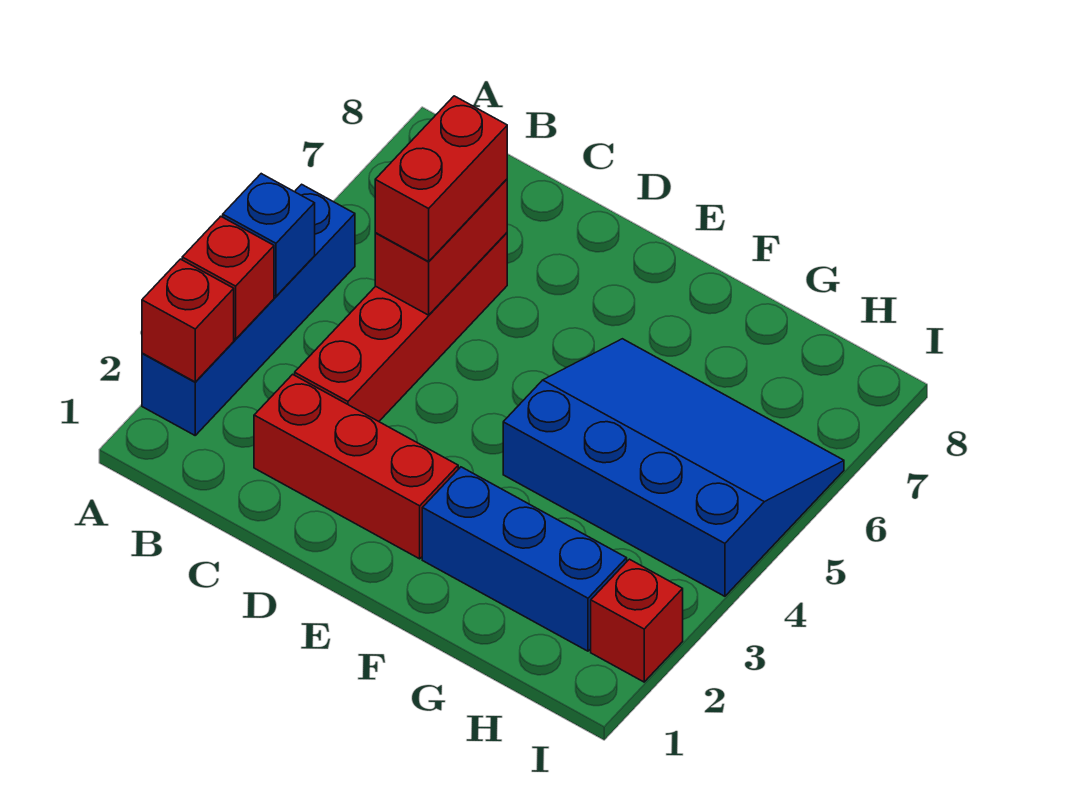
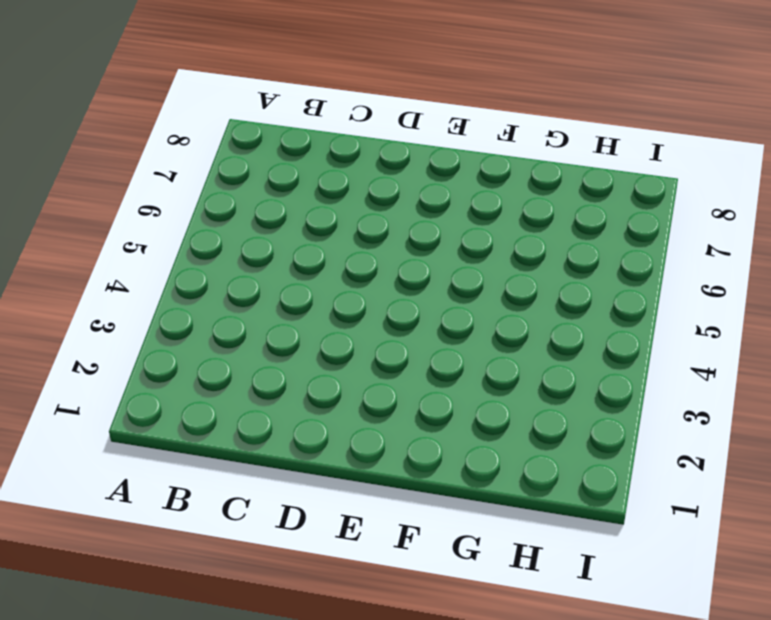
none -> blue 1x4 brick [142,184,355,435]
none -> red 1x3 brick [254,374,458,559]

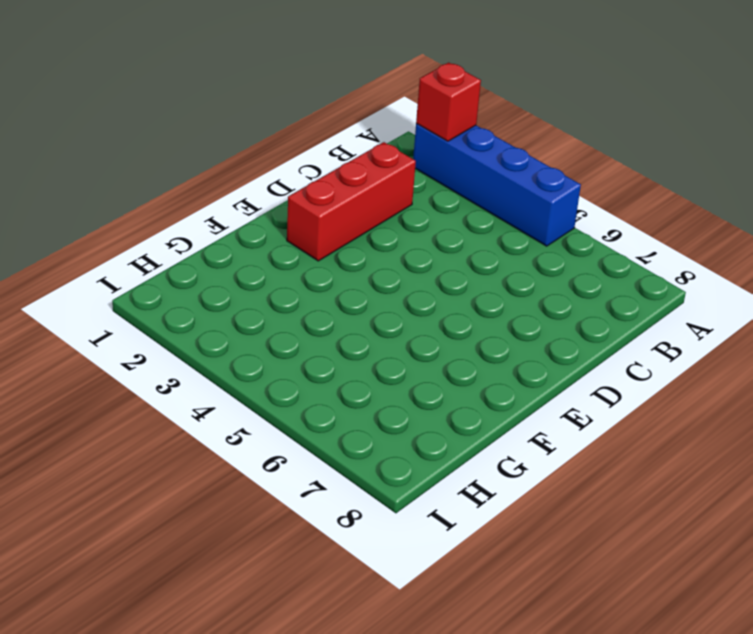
none -> red 1x4 brick [295,233,507,421]
none -> blue 1x3 brick [422,467,627,651]

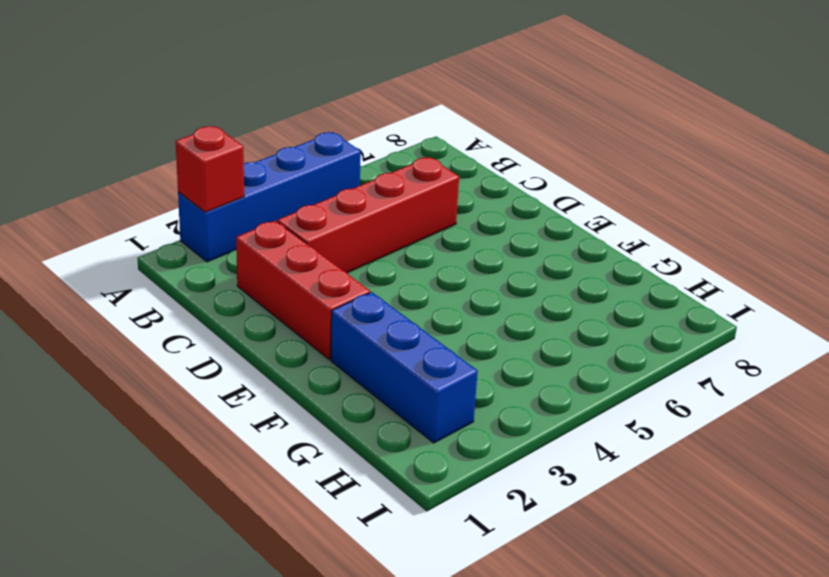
none -> blue 3x4 slope [503,339,844,596]
none -> red 1x1 brick [591,559,683,682]

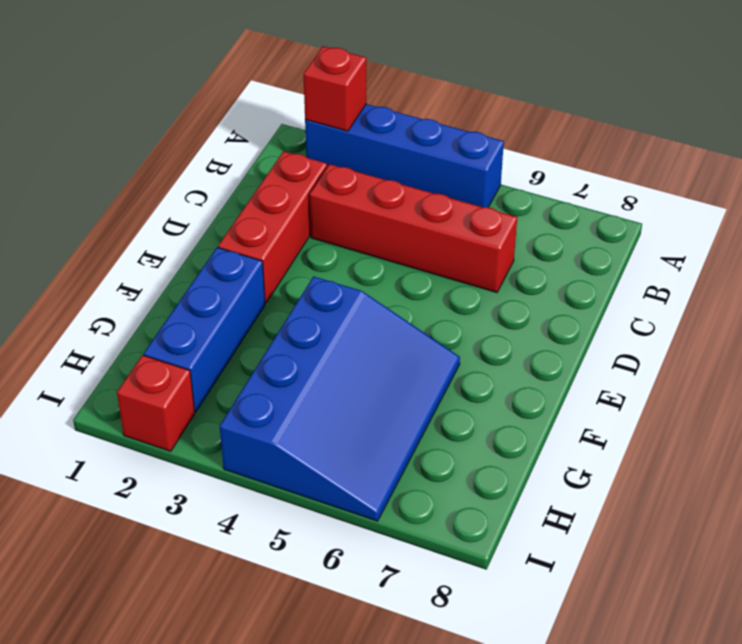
none -> red 1x1 brick [182,216,274,339]
none -> blue 1x1 brick [223,174,315,296]

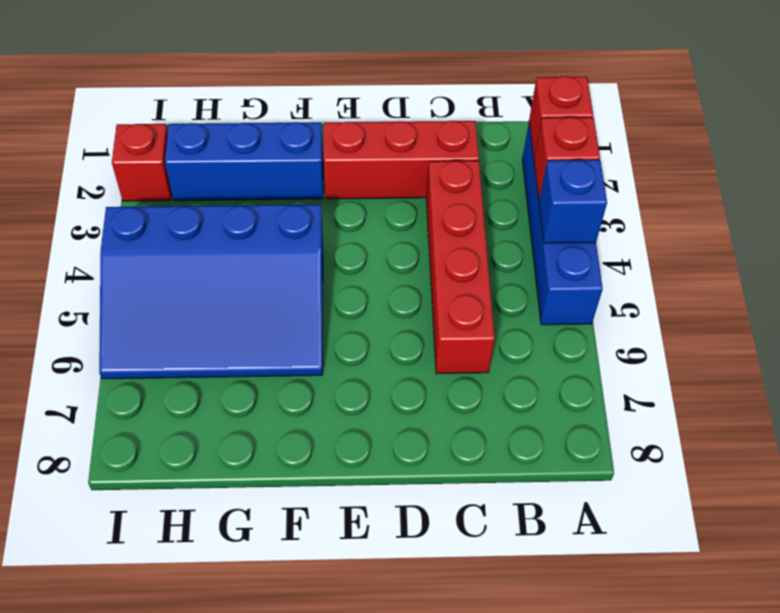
none -> red 1x2 brick [375,179,507,315]
none -> red 1x2 brick [375,96,507,261]

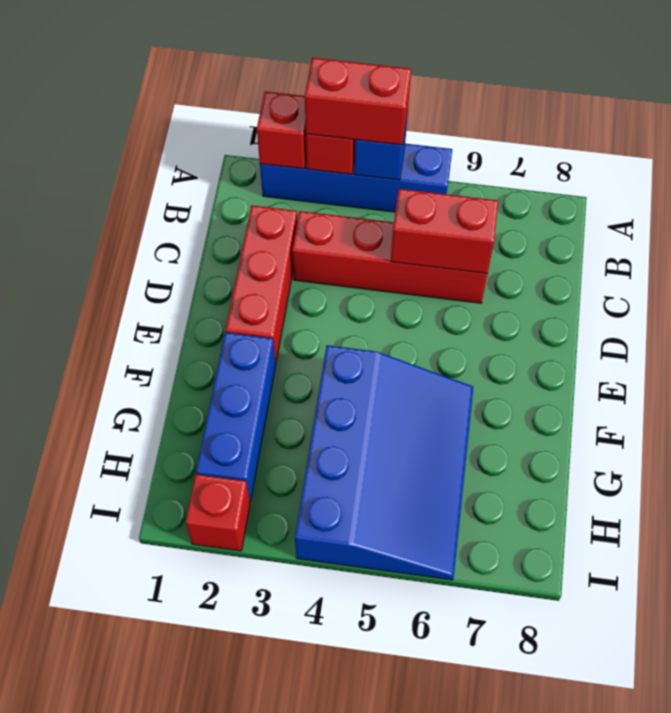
red 1x2 brick [305,58,411,145] -> red 1x2 brick moved to [375,96,507,261]

